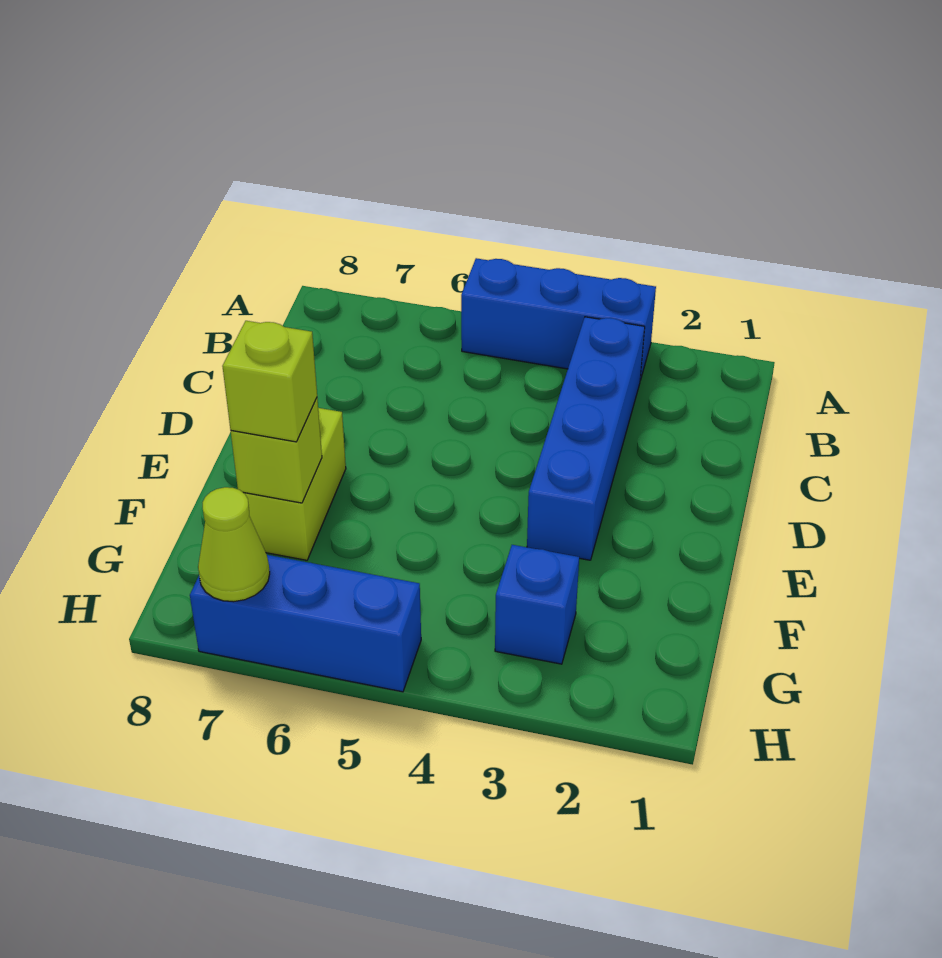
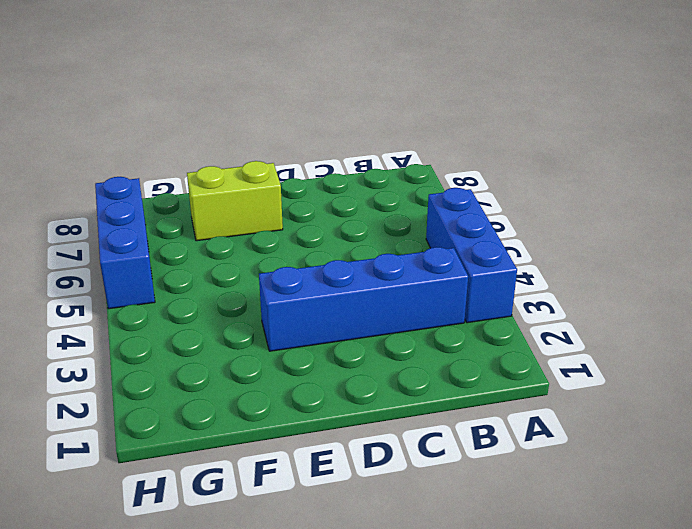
none -> blue 1x1 brick [495,545,579,664]
none -> lime 1x1 brick [231,398,322,503]

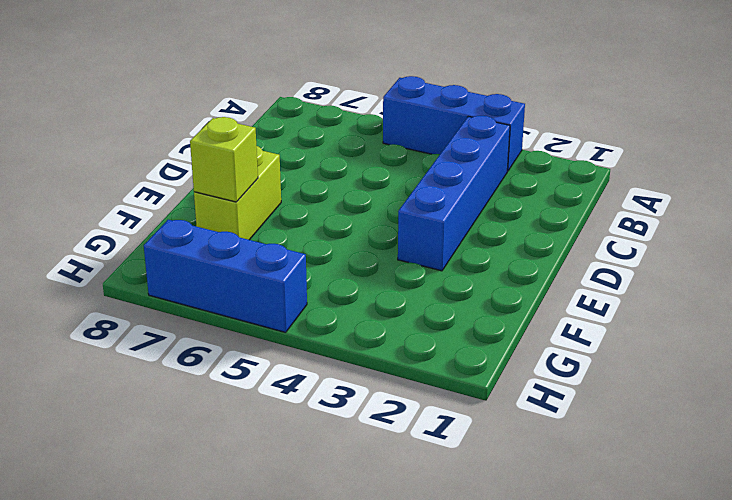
none -> blue 1x1 brick [495,545,579,664]
none -> lime 1x1 cone [198,487,270,602]

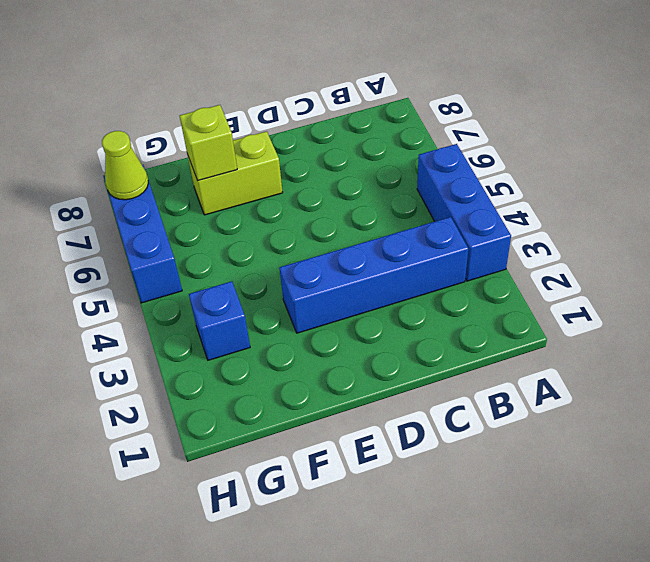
none -> lime 1x1 brick [222,321,317,442]

